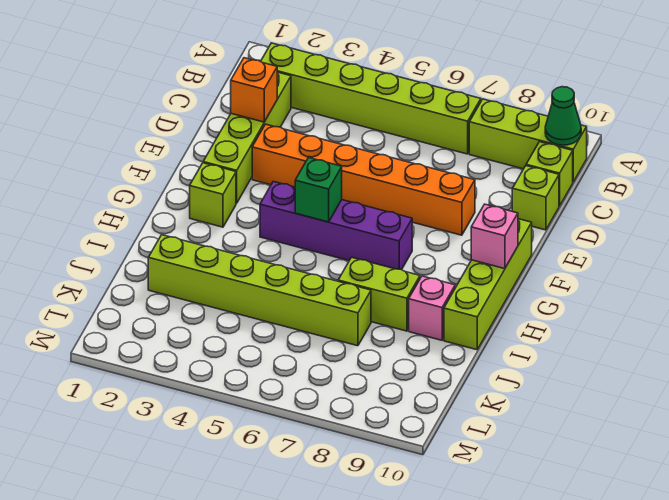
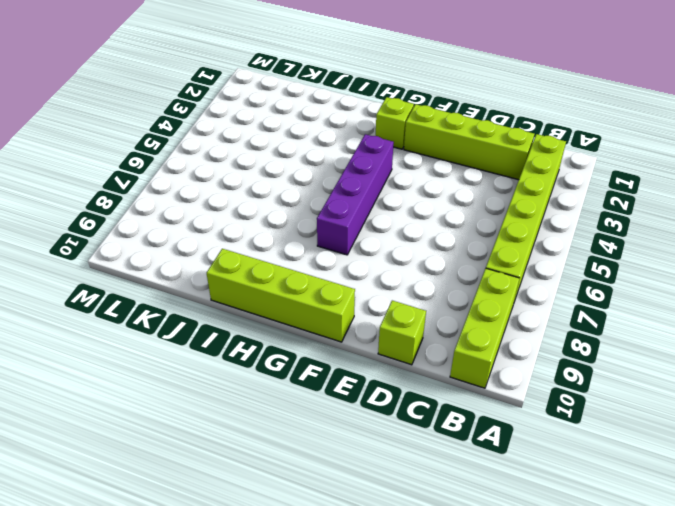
none -> lime 1x1 brick [526,142,573,206]
none -> orange 1x6 brick [252,124,475,235]
none -> lime 1x2 brick [338,257,420,331]

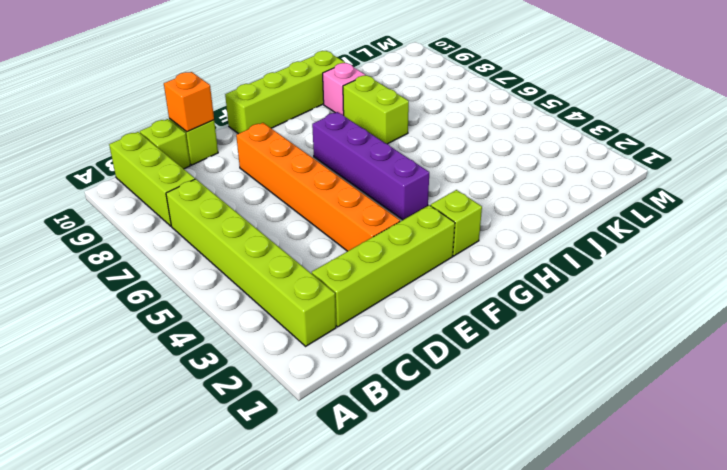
orange 1x1 brick [164,72,214,132] -> orange 1x1 brick moved to [231,58,277,122]
none -> lime 1x6 brick [148,235,371,346]
none -> green 1x1 cone [545,87,581,145]
none -> green 1x1 brick [295,158,342,222]

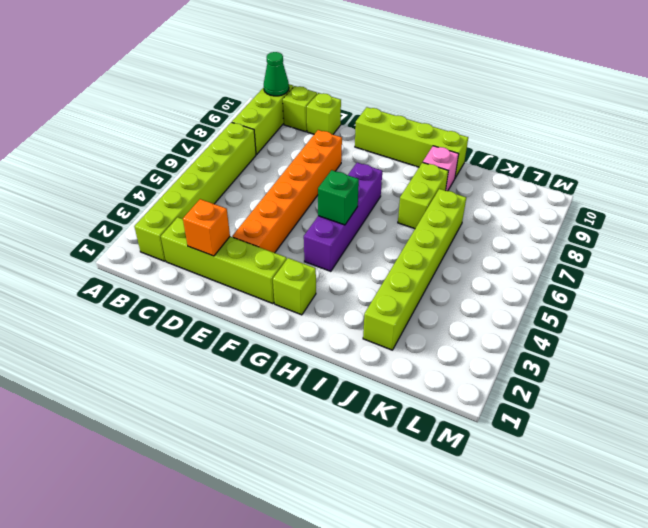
none -> pink 1x1 brick [471,204,518,269]

